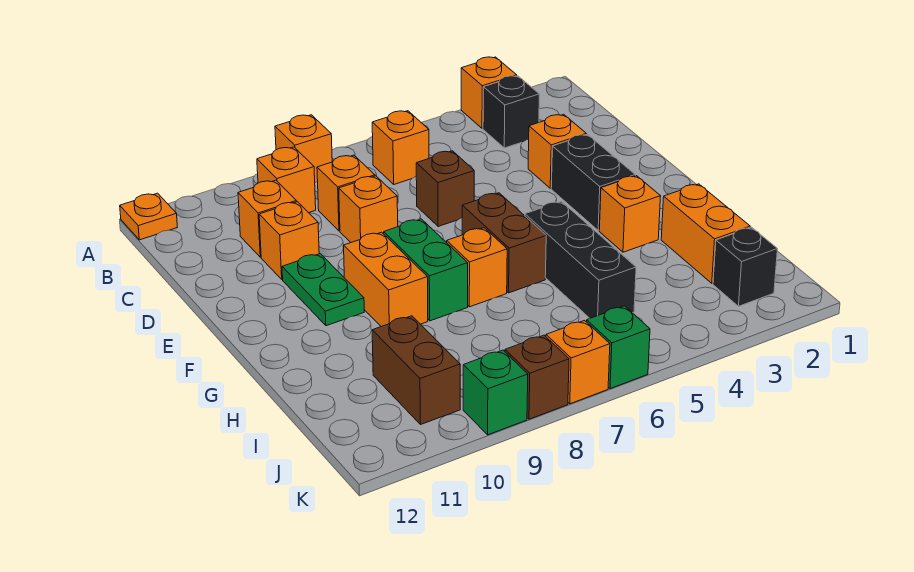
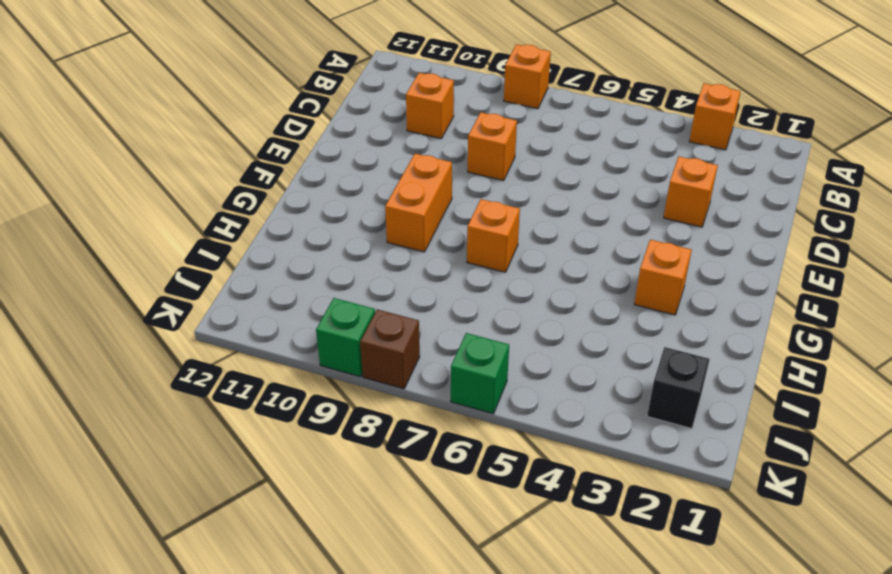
none -> orange 1x1 plate [120,193,177,240]
none -> black 1x1 brick [483,76,539,148]
none -> orange 1x1 brick [372,111,429,184]

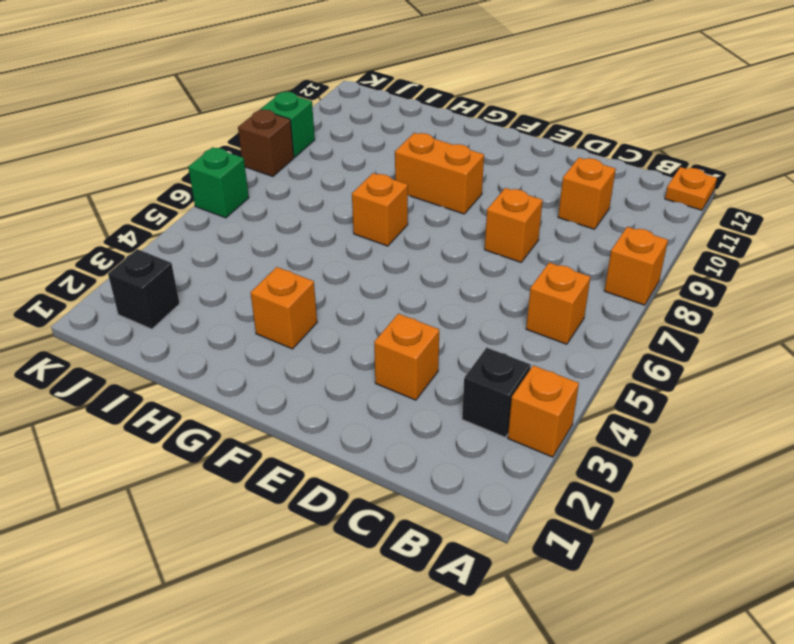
none -> orange 1x1 brick [257,147,316,213]
none -> orange 1x1 brick [317,155,375,231]
none -> brown 1x1 brick [416,151,474,227]

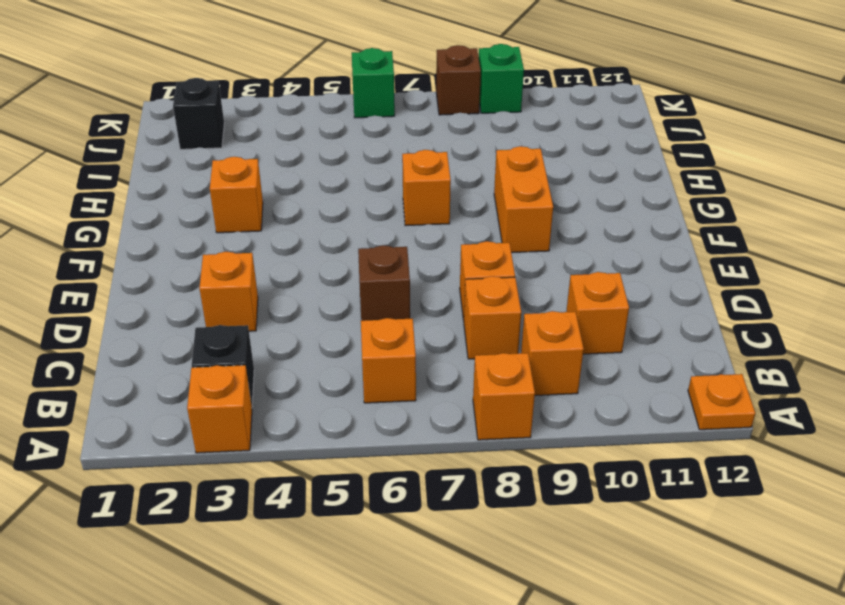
none -> orange 1x1 brick [259,202,319,279]
none -> black 1x2 brick [551,134,635,230]
none -> green 1x2 plate [282,254,364,326]

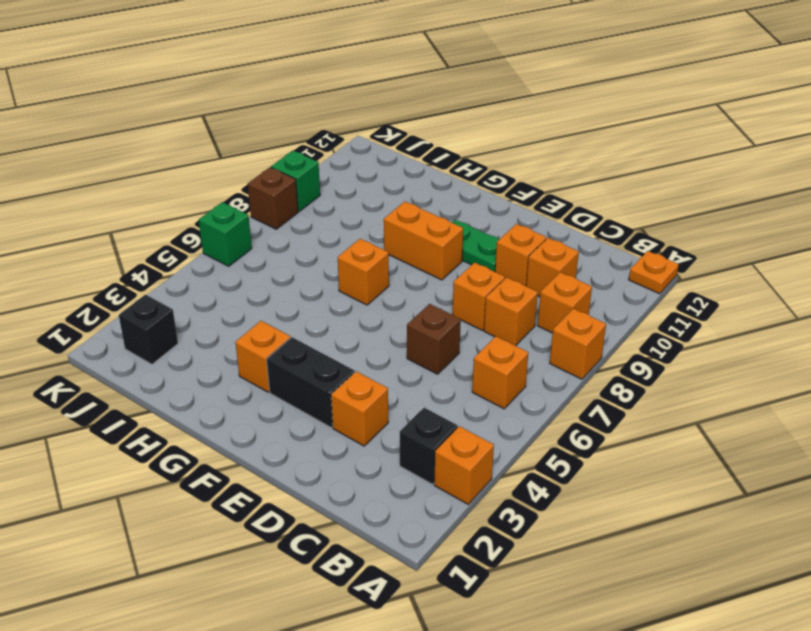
none -> brown 1x2 brick [462,193,546,293]
none -> green 1x2 brick [384,219,468,321]
none -> black 1x3 brick [525,201,636,318]

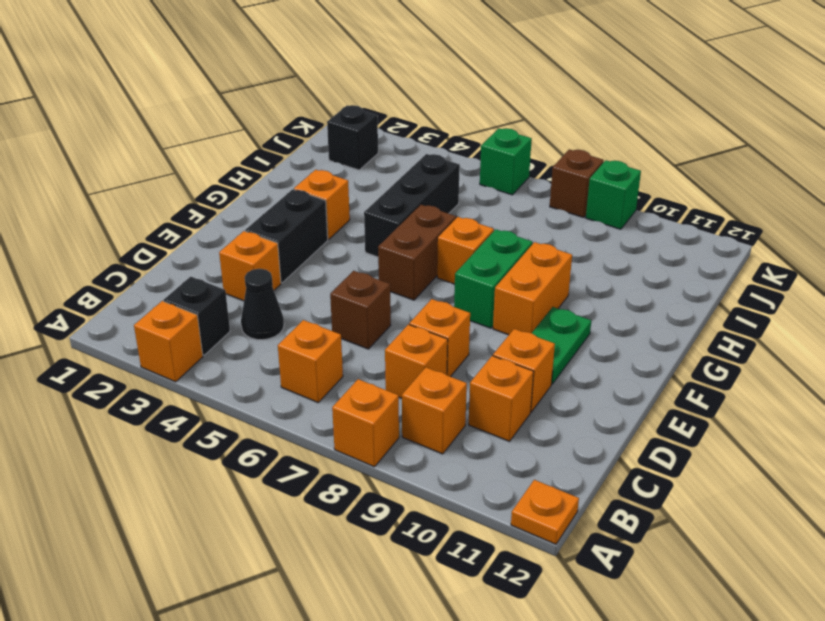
black 1x1 cone [241,269,284,340] -> none
none -> orange 1x2 brick [661,184,750,283]
none -> brown 1x2 brick [372,316,460,425]
none -> orange 1x1 brick [546,321,610,404]

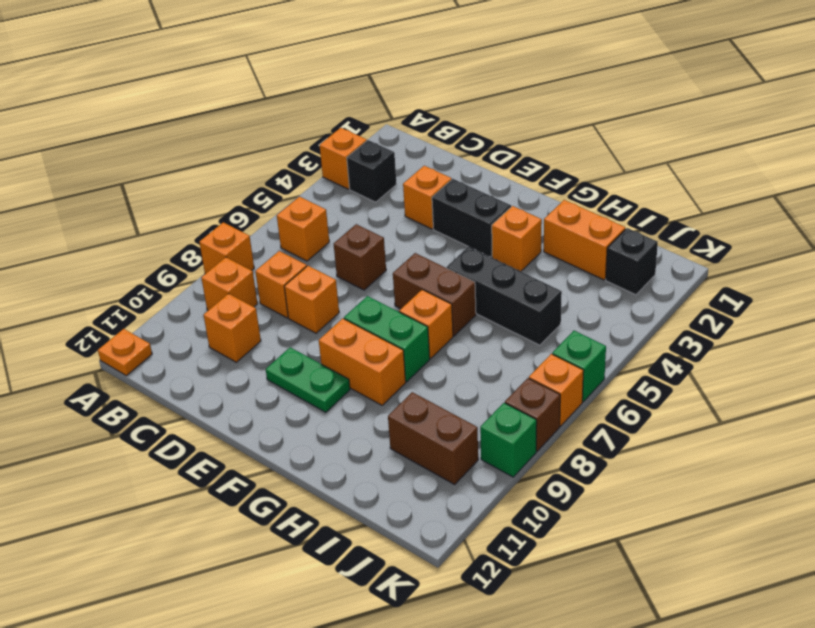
none -> orange 1x1 brick [259,202,319,279]

